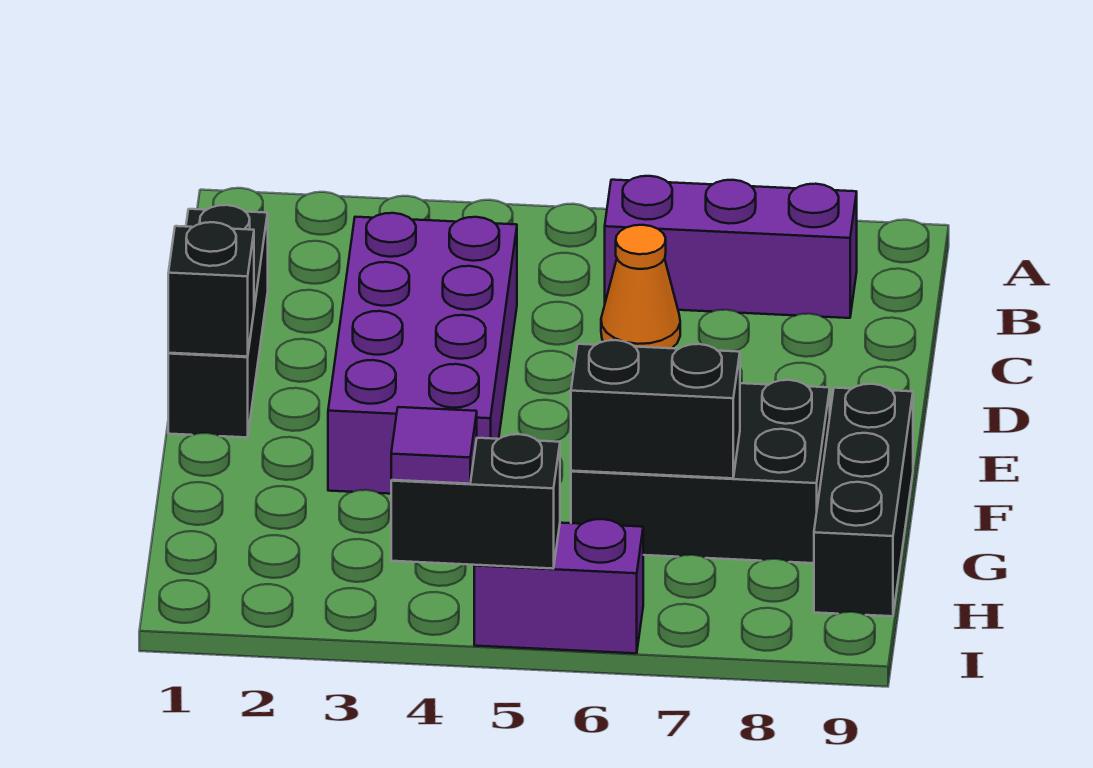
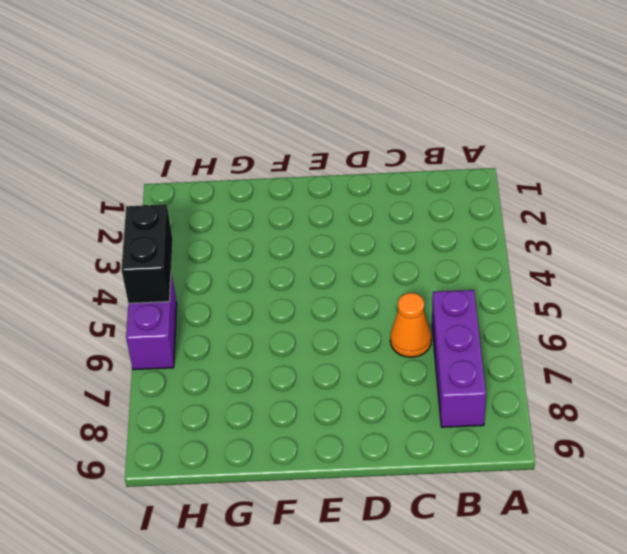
none -> black 1x3 brick [168,205,268,437]
none -> purple 2x4 brick [328,213,517,494]

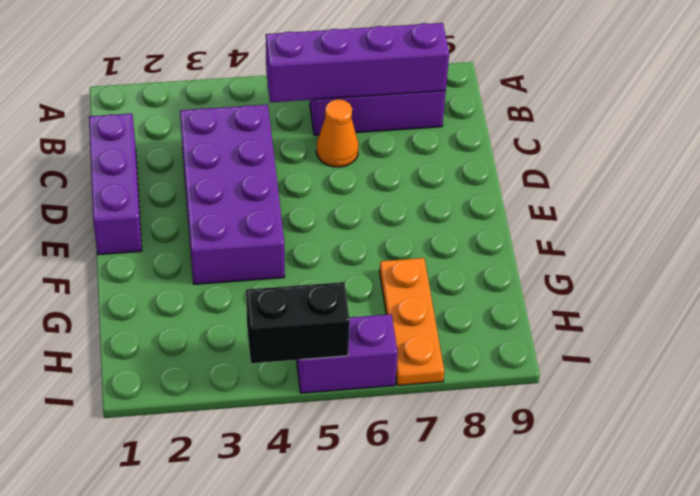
purple 1x4 brick [266,23,449,102] -> none
purple 1x3 brick [89,114,142,255] -> black 1x3 brick [168,205,268,437]
orange 1x3 plate [380,258,444,385] -> black 2x3 brick [571,380,830,563]
none -> black 1x3 brick [814,384,913,616]
none -> black 1x1 brick [168,222,254,357]

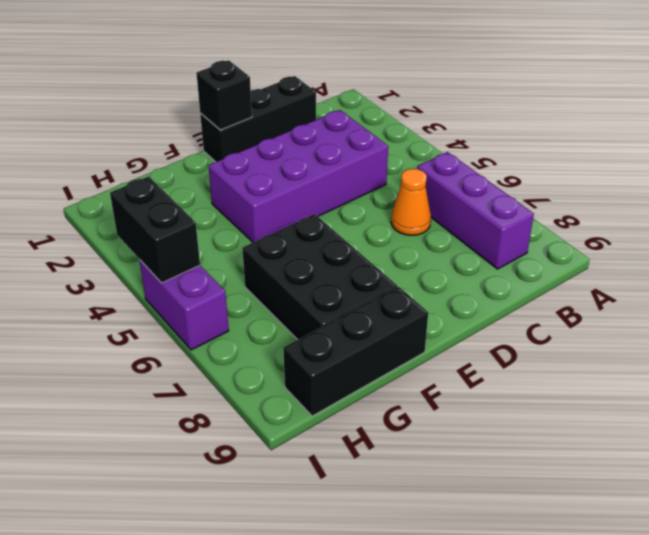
none -> black 1x2 brick [571,340,740,478]
none -> purple 1x1 tile [391,407,477,484]

